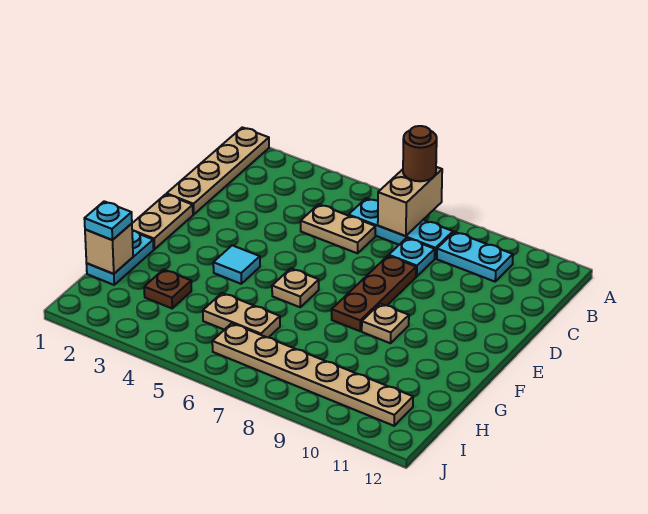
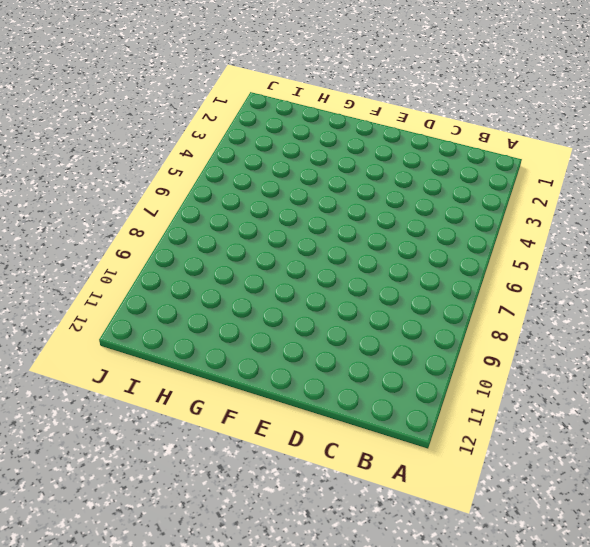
none -> tan 1x4 plate [167,127,269,214]
none -> cyan 1x3 plate [348,198,453,258]
none -> cyan 1x2 plate [437,232,513,282]

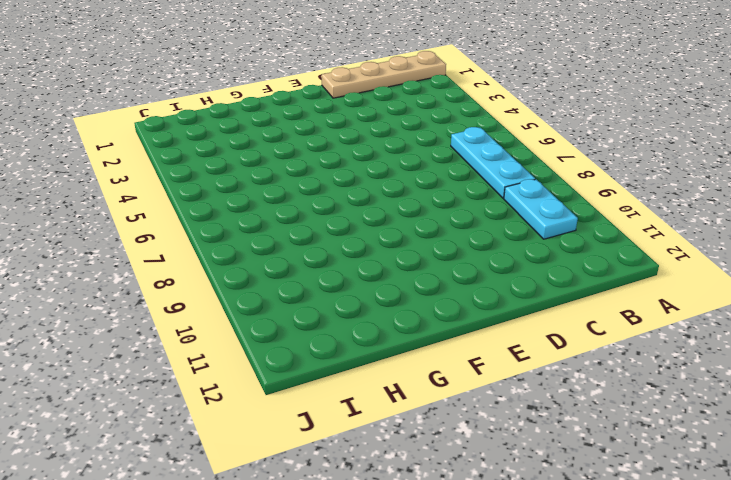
none -> tan 1x2 plate [301,204,375,253]
none -> cyan 1x1 plate [389,238,435,276]
none -> brown 1x3 plate [332,256,416,331]

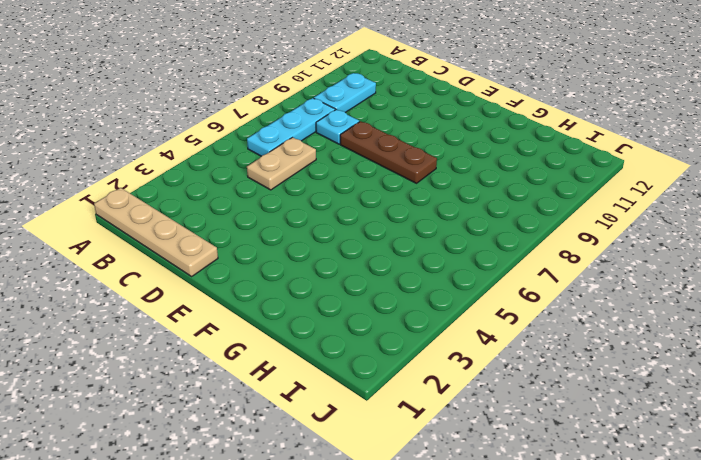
none -> tan 1x2 plate [132,194,193,249]
none -> cyan 1x1 tile [213,245,260,284]
none -> tan 1x1 plate [272,268,319,307]

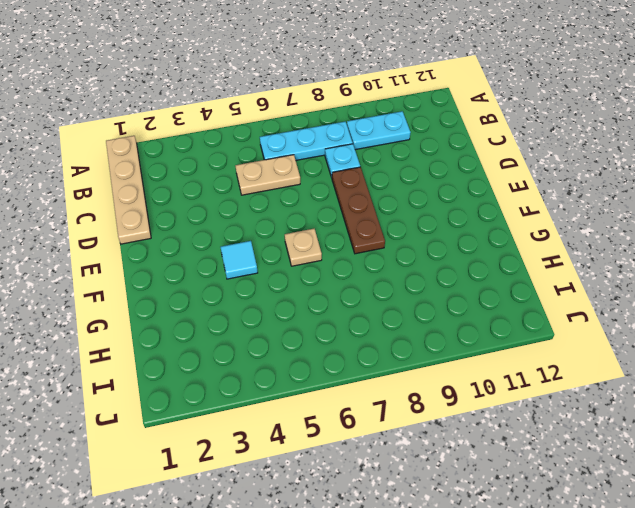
none -> tan 1x2 plate [132,194,193,249]
none -> tan 1x1 plate [362,304,409,343]
none -> cyan 1x2 plate [86,231,154,285]

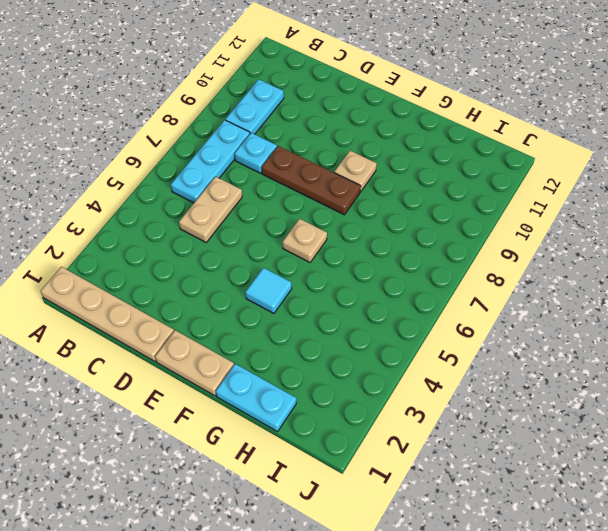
none -> brown 1x1 plate [144,270,191,308]
none -> tan 1x2 plate [203,293,280,338]
none -> tan 1x6 plate [212,323,413,426]

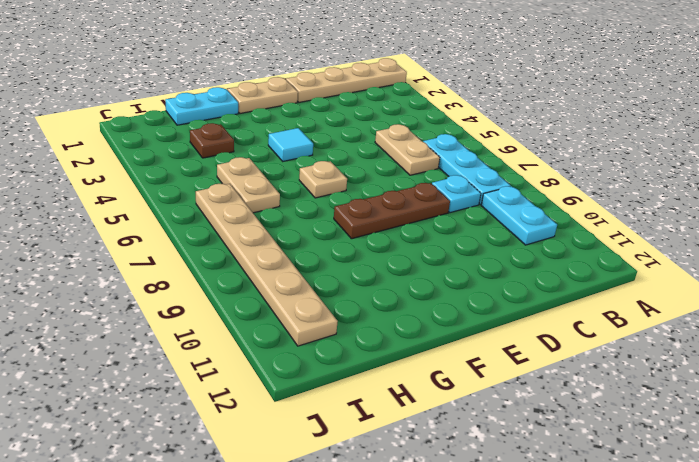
none -> tan 1x1 plate [362,304,409,343]
none -> tan 1x2 brick [378,167,442,236]
none -> tan 1x1 brick [85,223,133,274]

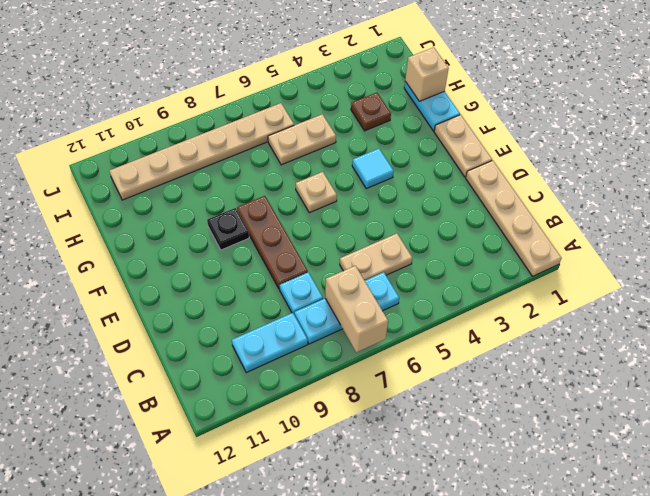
black 1x1 plate [207,208,249,250] -> tan 1x1 plate [362,304,409,343]
none -> brown 1x1 round brick [403,126,437,181]
none -> cyan 1x1 plate [84,201,132,240]

